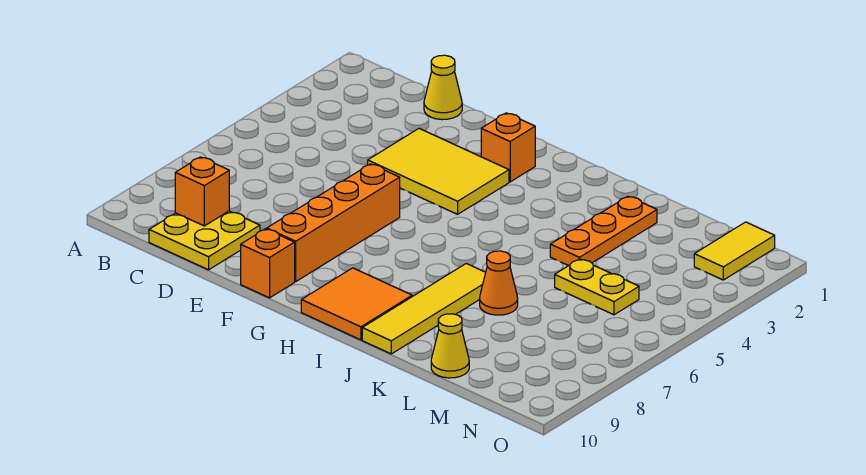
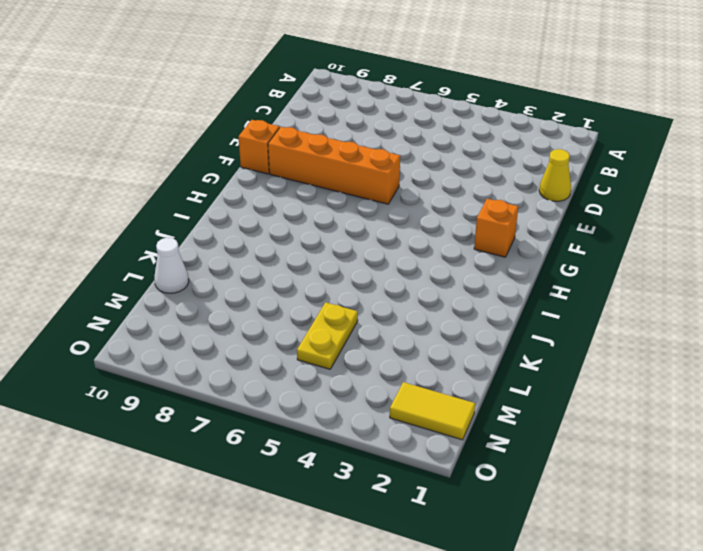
white 1x1 cone [154,238,189,293] -> yellow 1x1 cone [431,314,469,378]
none -> yellow 2x2 plate [149,211,260,270]
none -> yellow 2x3 tile [368,128,509,214]
none -> orange 2x2 tile [301,268,412,340]

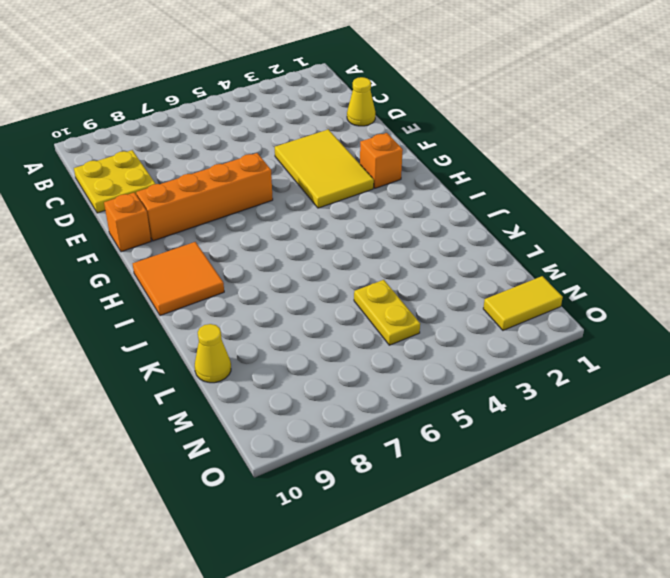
none -> yellow 1x4 tile [362,264,486,354]
none -> orange 1x3 plate [550,196,657,266]
none -> orange 1x1 cone [480,251,518,315]

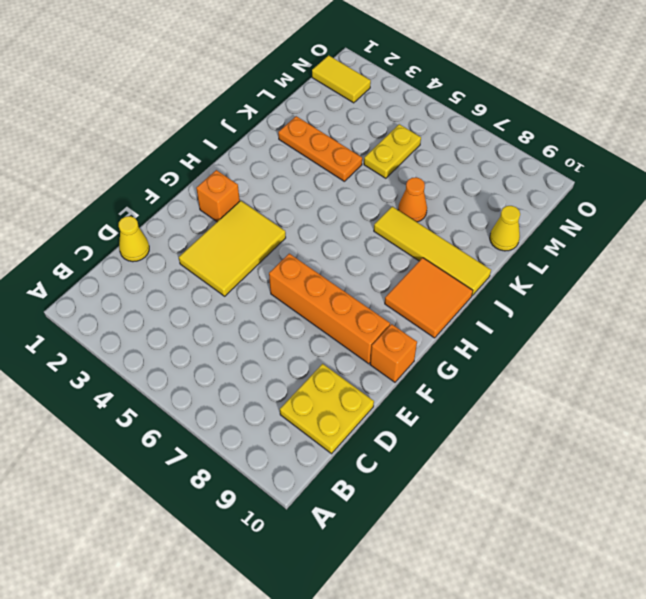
none -> orange 1x1 brick [175,157,229,226]

